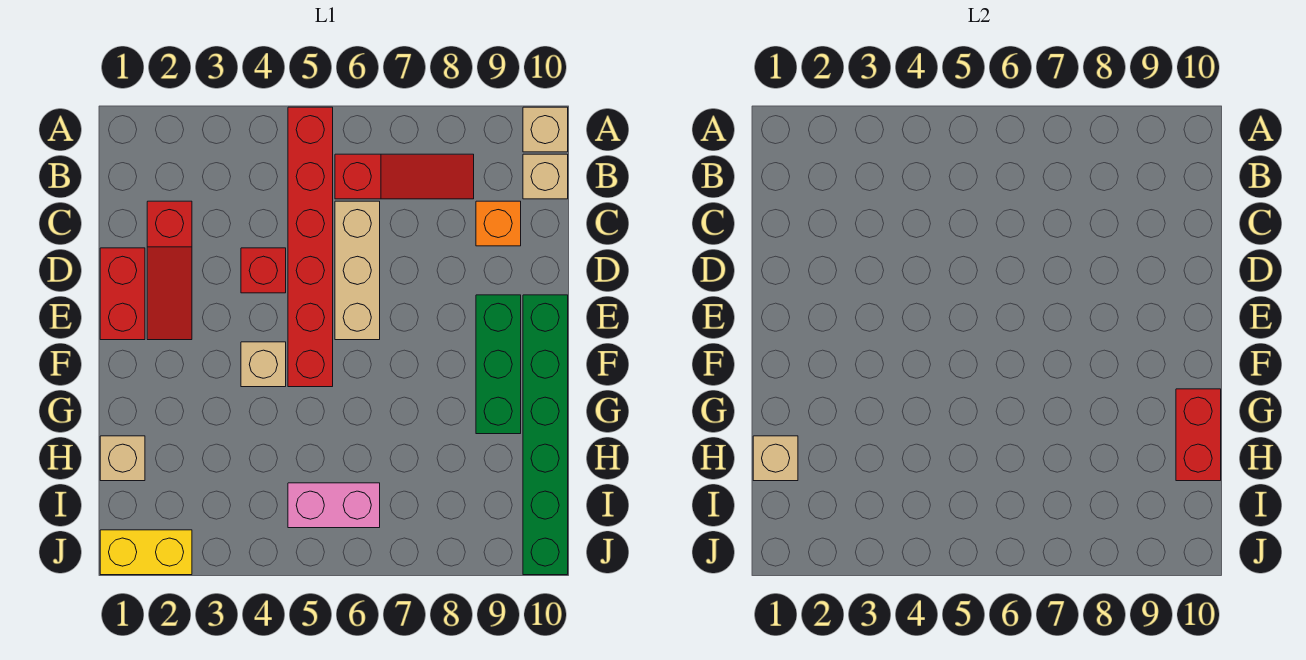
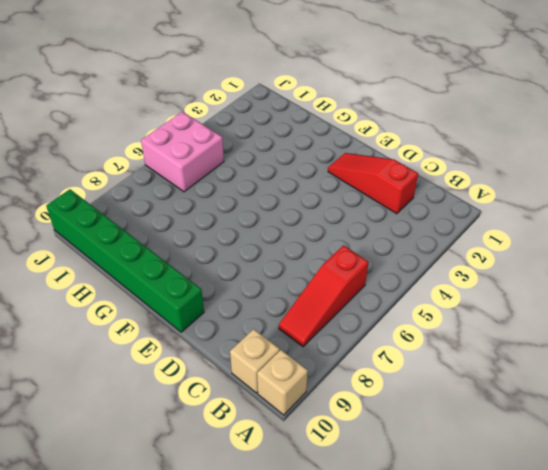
pink 2x2 brick [141,112,224,192] -> pink 1x2 brick [288,483,380,528]
none -> red 1x6 brick [288,107,333,387]
none -> tan 1x3 brick [335,201,380,340]
none -> orange 1x1 brick [476,201,521,246]

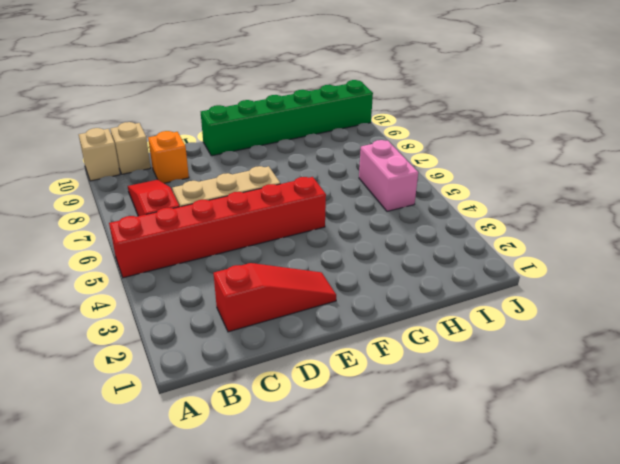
none -> red 1x2 brick [100,248,145,340]
none -> red 1x1 brick [241,248,286,293]
none -> green 1x3 brick [476,295,521,434]

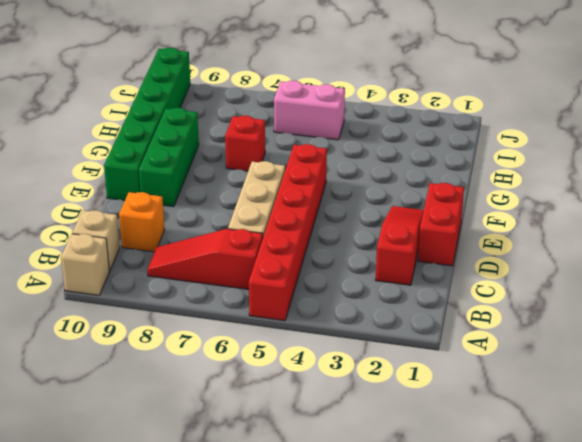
red 1x1 brick [225,116,265,171] -> red 1x1 brick moved to [241,248,286,293]
none -> tan 1x1 brick [241,342,286,387]
none -> tan 1x1 brick [100,436,145,481]
none -> yellow 1x2 brick [100,530,192,575]

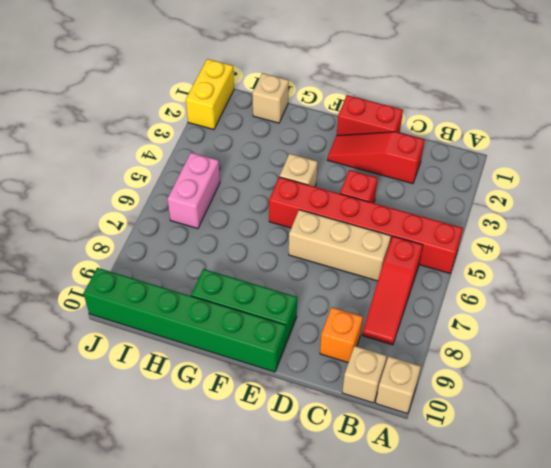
none -> red 1x2 brick [1176,389,1221,481]
none -> tan 1x1 brick [753,436,798,481]

